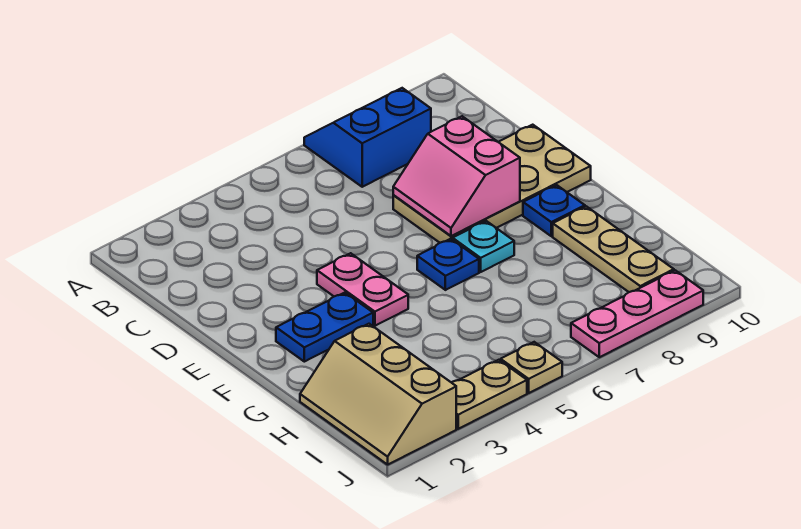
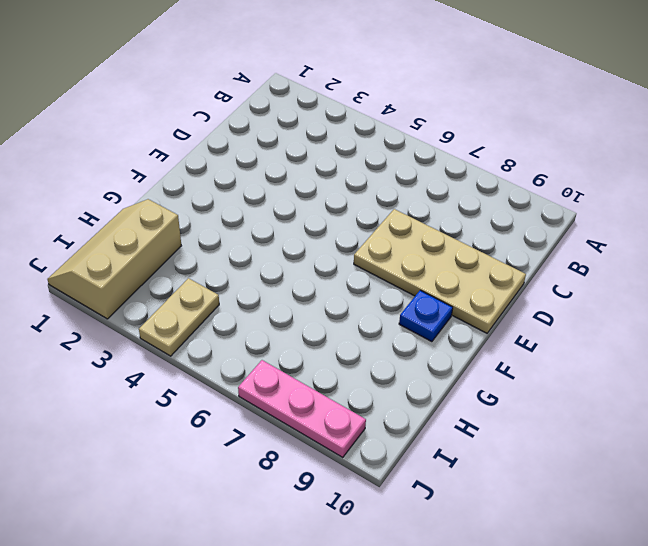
tan 1x2 plate [139,278,219,356] -> tan 1x2 plate turned to [451,360,527,429]
none -> blue 2x2 slope [304,88,431,187]
none -> pink 1x2 plate [317,253,408,326]
none -> blue 1x2 plate [276,293,373,362]

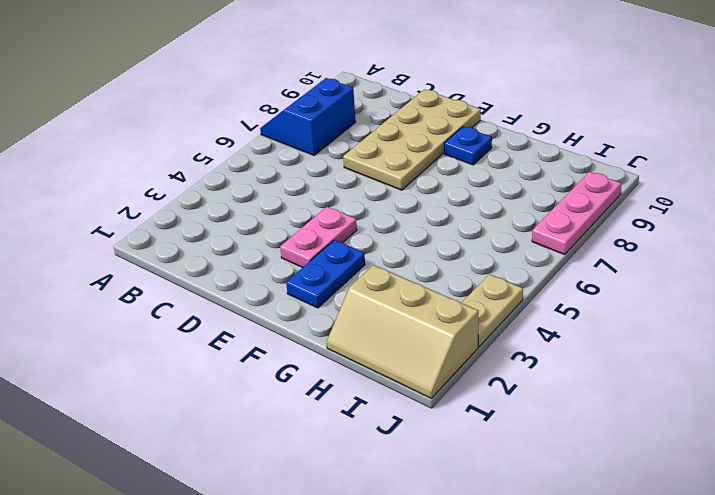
pink 1x2 plate [280,207,357,268] -> pink 1x2 plate turned to [317,253,408,326]
none -> blue 1x1 plate [417,239,479,290]
none -> cyan 1x1 plate [453,221,514,272]
none -> tan 1x3 plate [553,206,674,292]

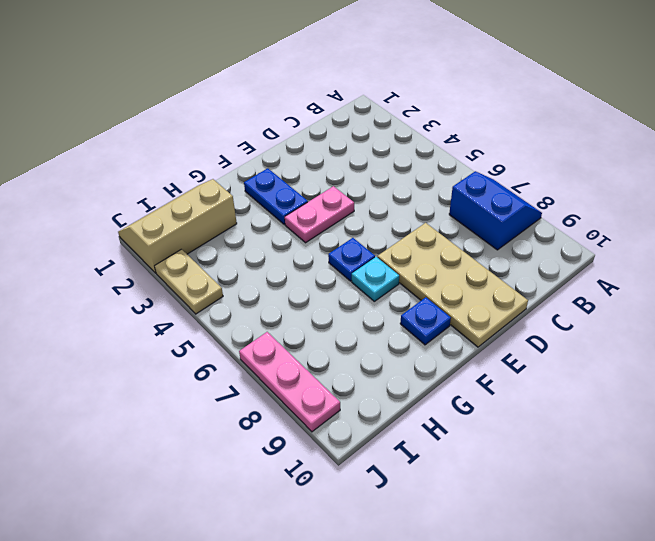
none -> tan 1x3 plate [553,206,674,292]
none -> tan 1x1 plate [501,342,562,393]
none -> pink 2x2 slope [393,116,520,236]

